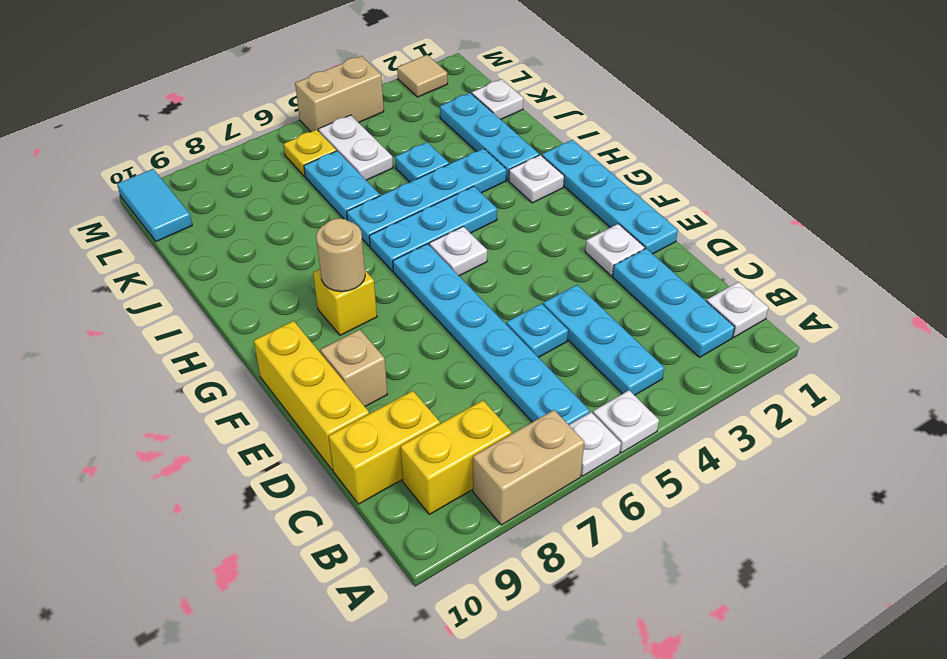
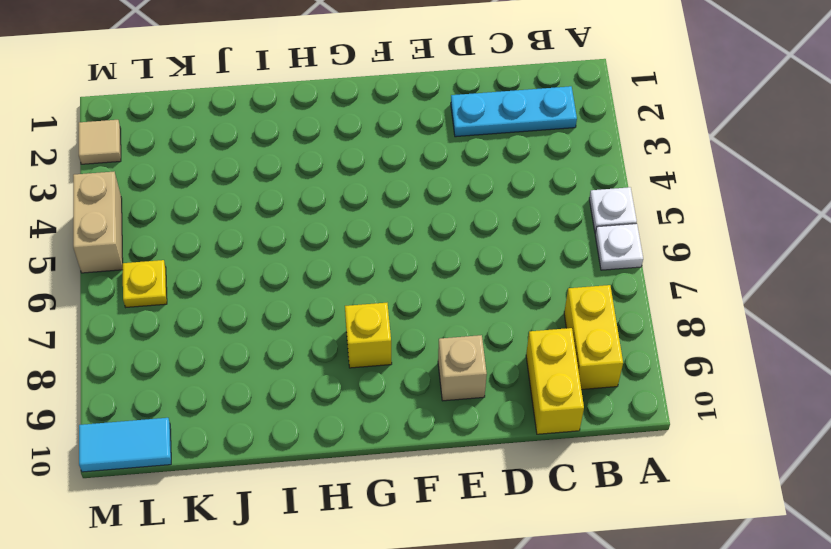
none -> tan 1x2 brick [473,410,584,525]
none -> white 1x1 plate [706,282,768,337]
none -> cyan 1x3 plate [543,285,664,395]

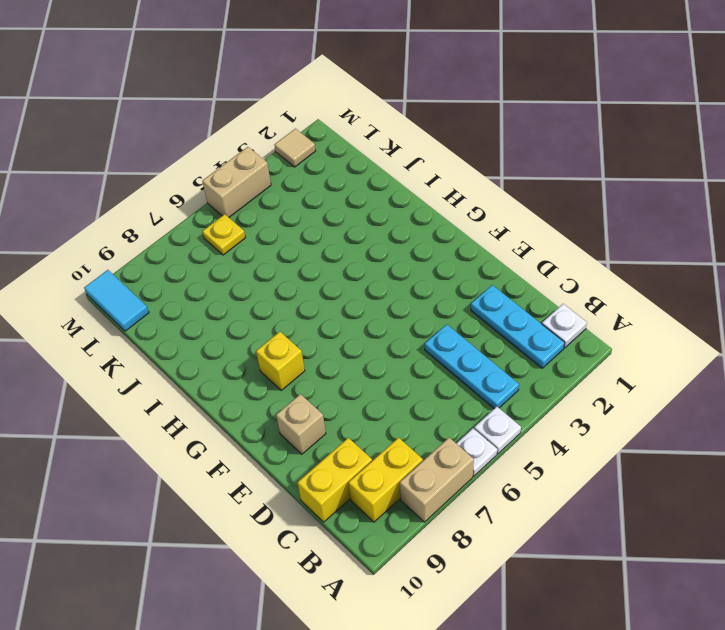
none -> cyan 1x6 plate [393,244,590,425]
none -> cyan 1x1 plate [506,304,568,357]
none -> yellow 1x3 brick [254,321,369,470]

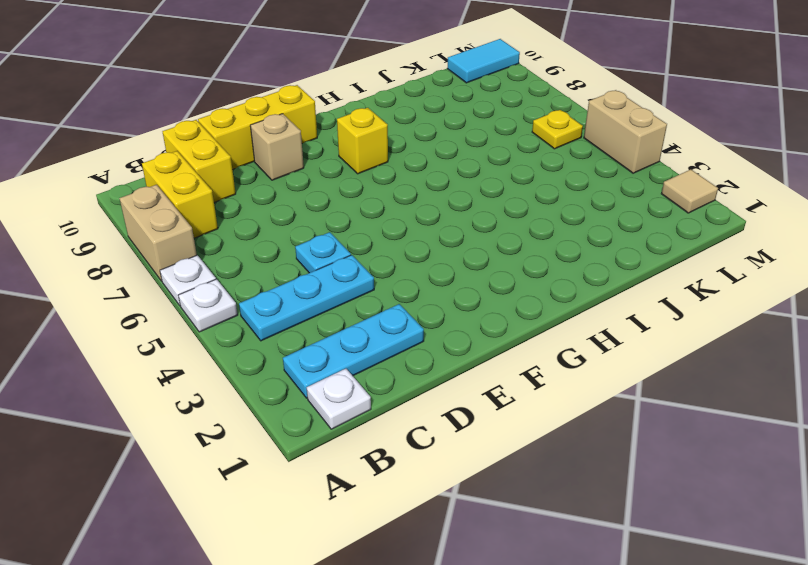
none -> cyan 1x6 plate [393,244,590,425]
none -> cyan 1x4 plate [542,140,678,254]
none -> white 1x1 plate [585,224,645,276]

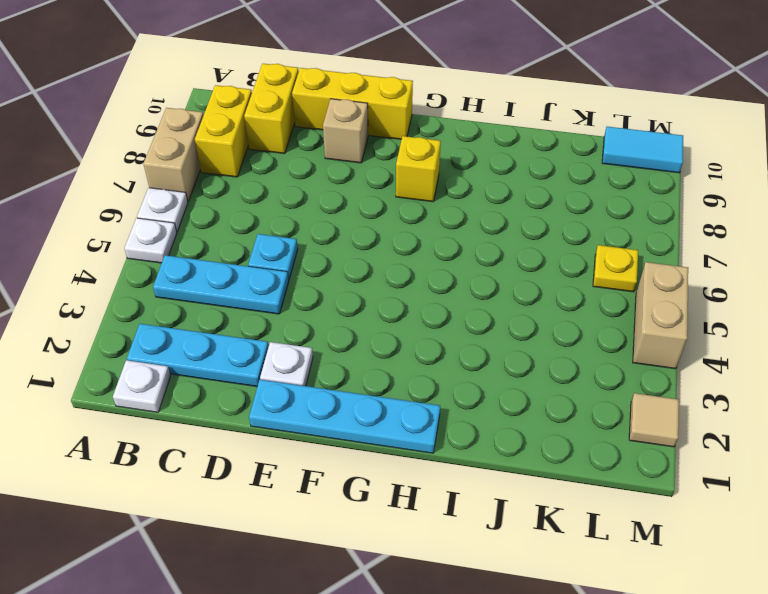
none -> cyan 1x6 plate [393,244,590,425]
none -> white 1x1 plate [429,226,487,276]
none -> white 1x1 plate [509,155,564,203]

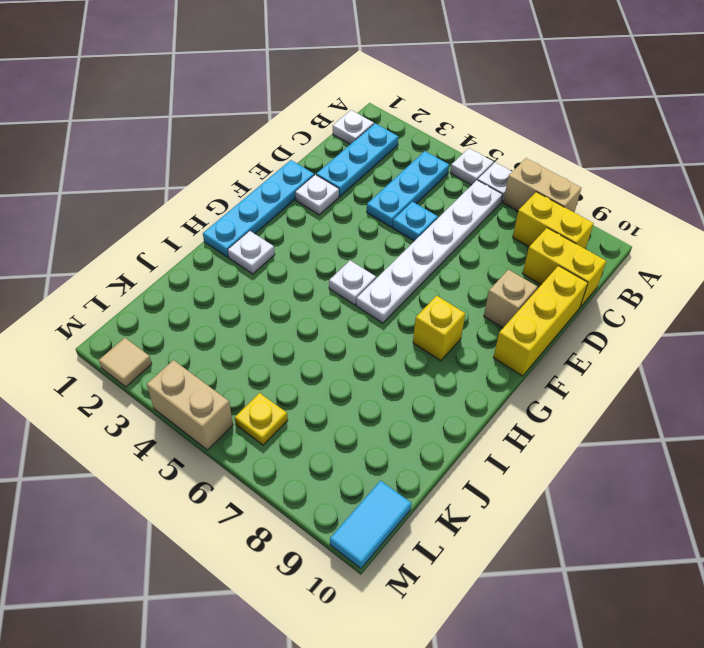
white 1x6 plate [356,180,503,323] -> cyan 1x6 plate [393,244,590,425]
none -> cyan 1x3 plate [369,186,497,271]
none -> cyan 1x3 plate [440,93,539,180]
none -> cyan 1x4 plate [347,149,506,246]

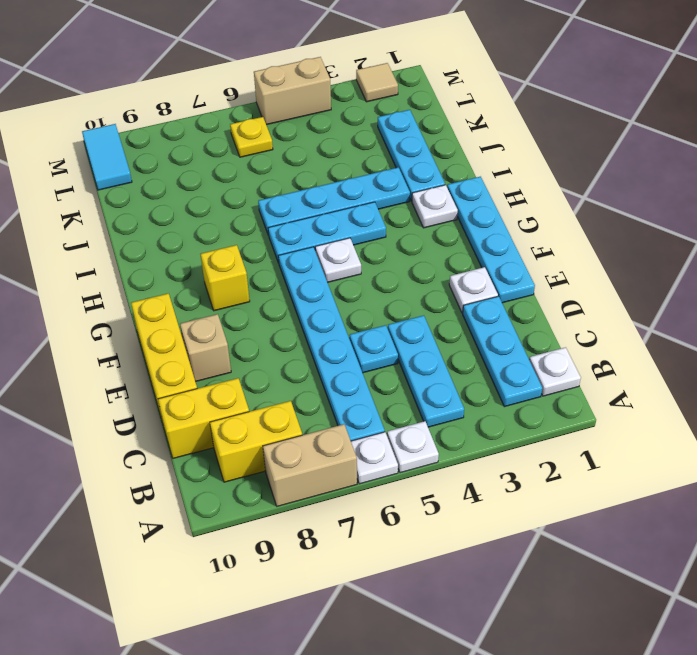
none -> cyan 1x1 plate [395,142,449,182]
none -> cyan 1x2 plate [304,151,380,220]
none -> white 1x1 plate [472,79,523,119]

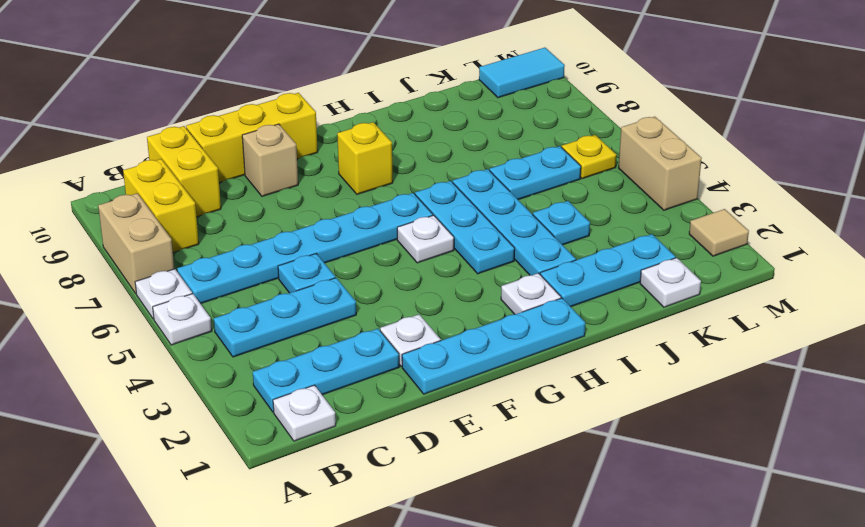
none -> white 1x2 plate [318,115,393,180]
none -> tan 1x1 round brick [316,218,365,291]

